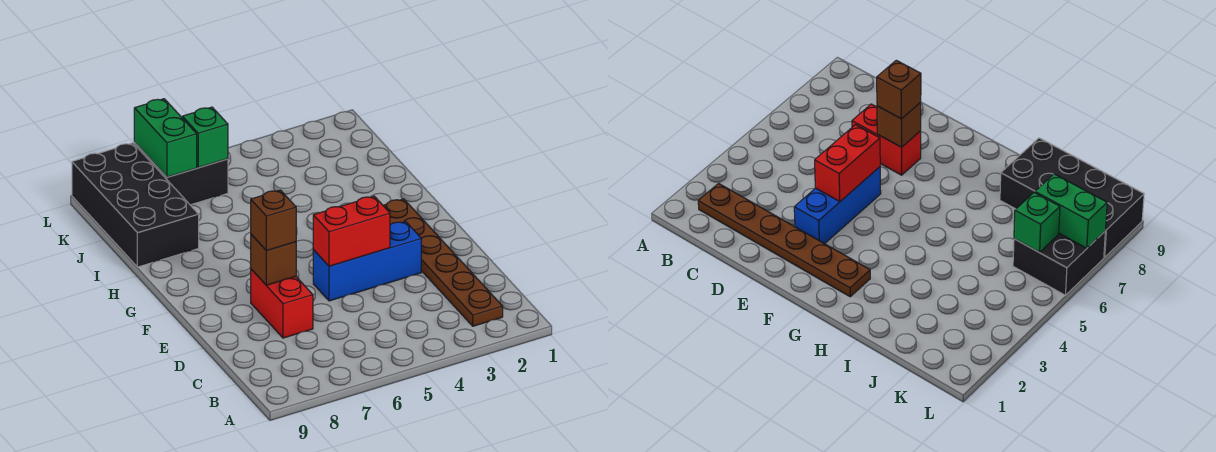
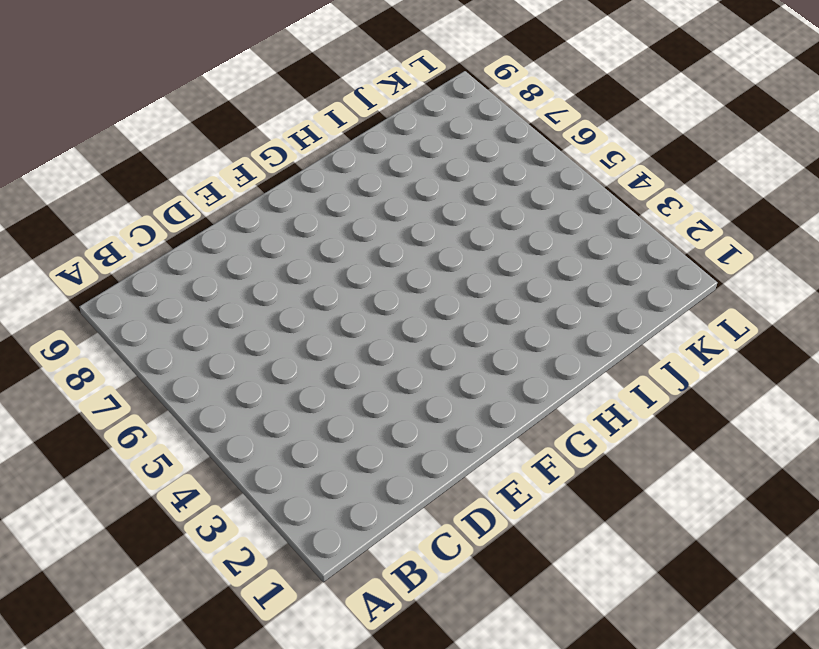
none -> brown 1x6 plate [383,199,503,326]
none -> red 1x2 brick [251,269,313,338]

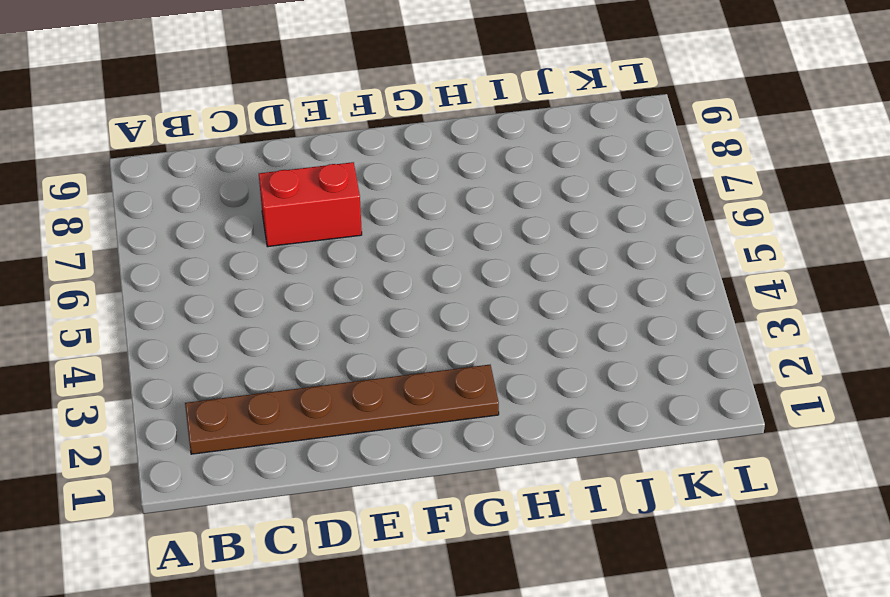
none -> blue 1x3 brick [313,221,421,301]
none -> black 2x4 brick [72,143,199,267]

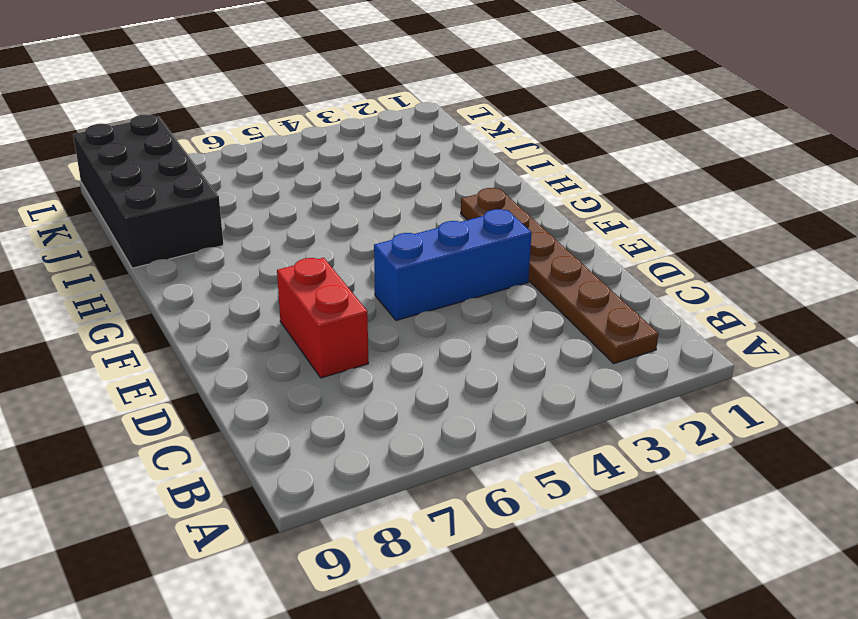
none -> black 2x2 brick [134,143,228,205]
none -> red 1x2 brick [313,196,390,266]

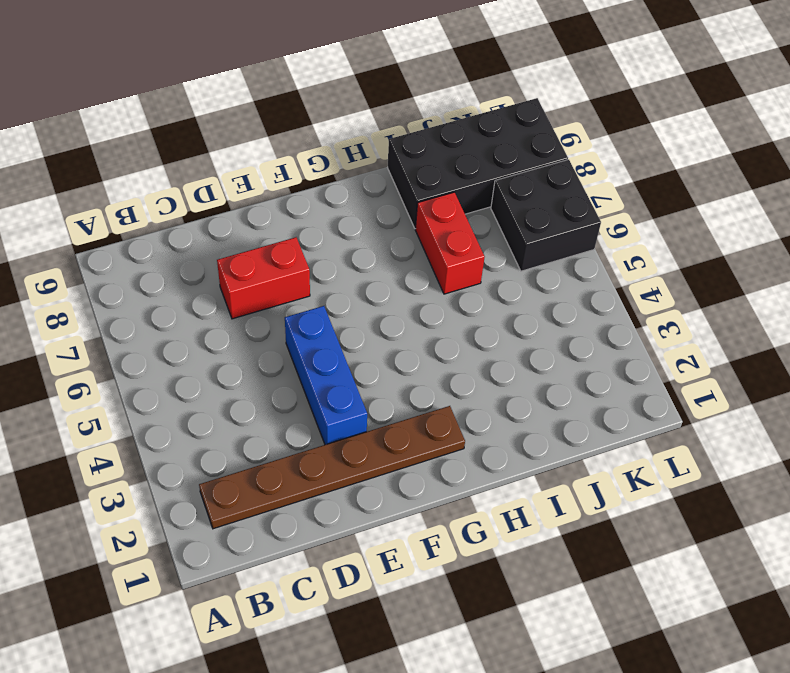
red 1x2 brick [415,192,484,294] -> red 1x2 brick moved to [313,196,390,266]
none -> brown 1x1 brick [251,234,296,285]
none -> green 1x1 brick [182,107,228,168]

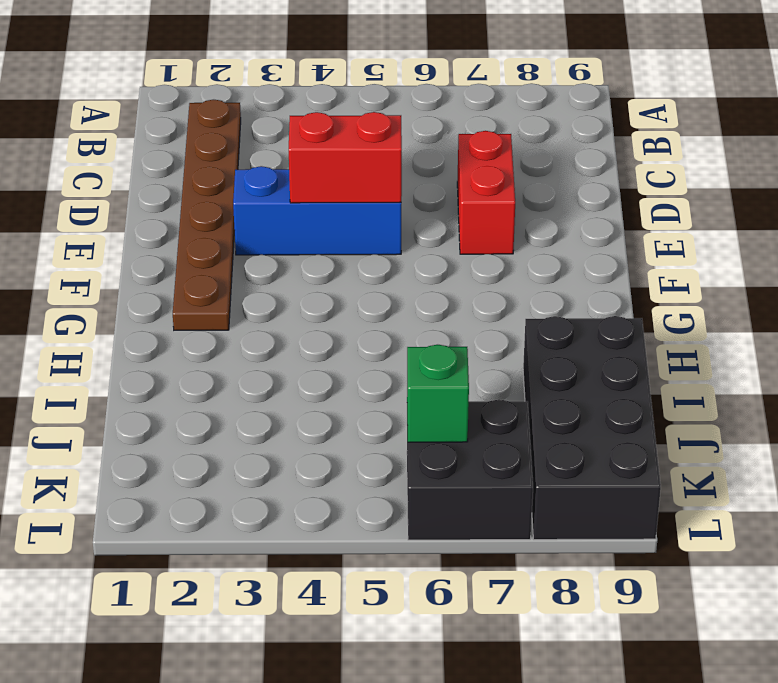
none -> brown 1x1 brick [251,234,296,285]
none -> green 1x2 brick [134,99,197,177]

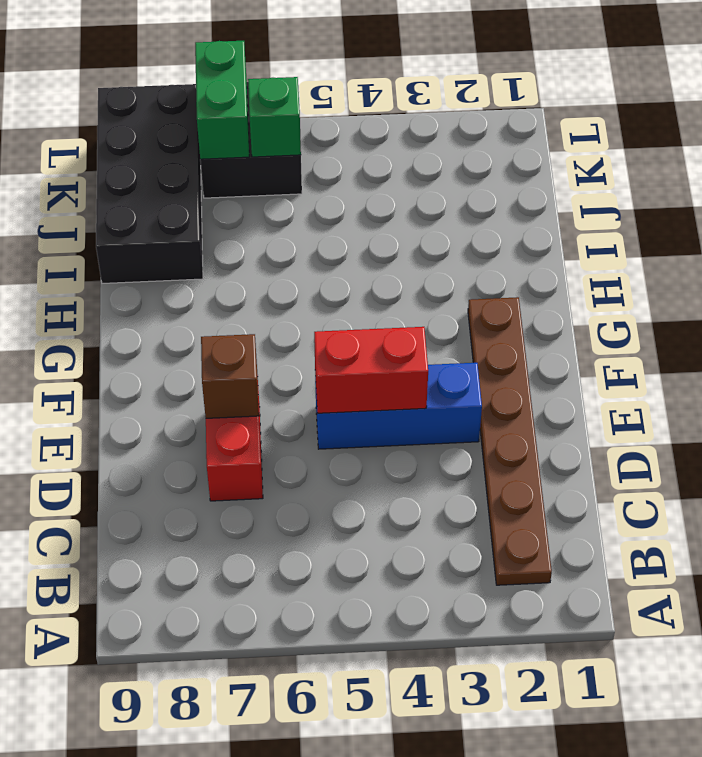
none -> brown 1x1 brick [251,190,296,251]

